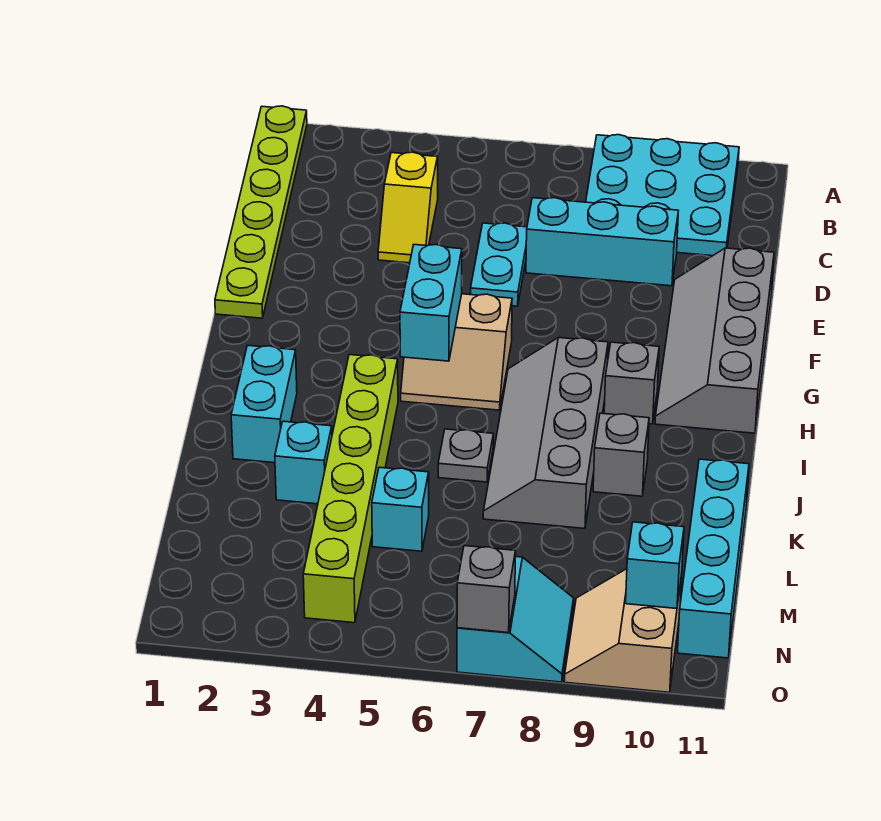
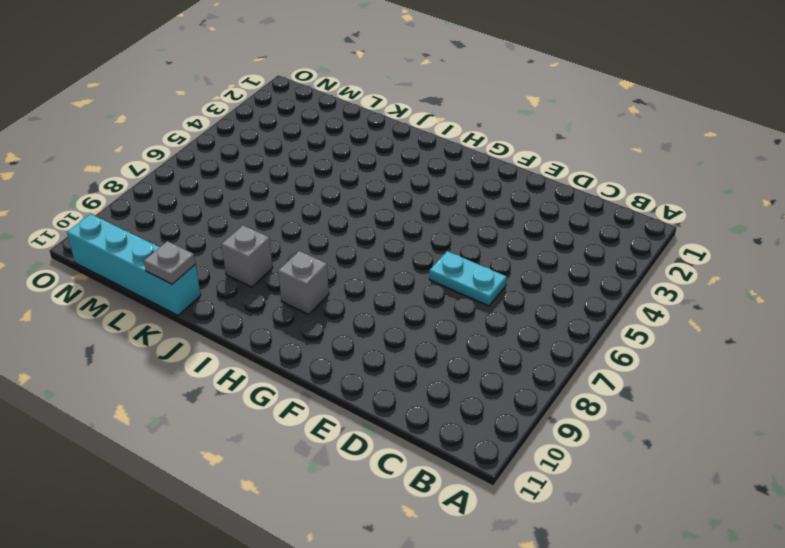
grey 1x1 plate [144,241,195,284] -> grey 1x1 plate moved to [438,429,493,482]
none -> lime 1x6 plate [215,106,307,318]
none -> cyan 3x3 plate [586,135,739,256]
none -> yellow 1x2 slope [378,152,438,263]

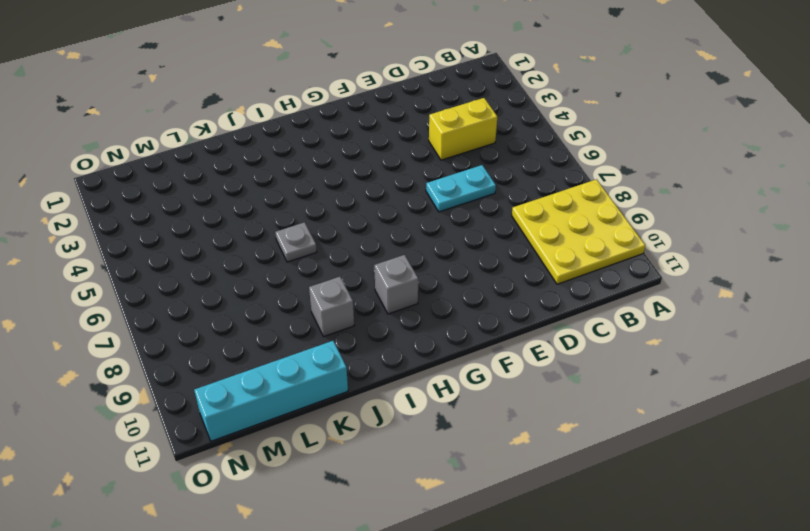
yellow 3x3 plate [512,179,645,284] -> cyan 3x3 plate [586,135,739,256]
yellow 1x2 brick [429,98,497,160] -> yellow 1x2 slope [378,152,438,263]
none -> lime 1x6 plate [215,106,307,318]
none -> cyan 1x3 brick [526,198,678,286]
none -> grey 2x4 slope [655,248,774,433]

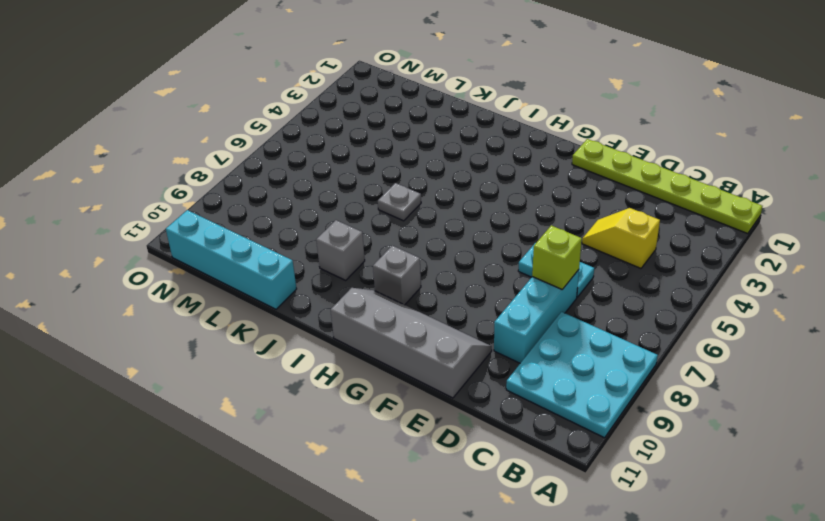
lime 1x1 brick [532,225,582,289] -> none
none -> tan 2x2 slope [401,294,512,410]
none -> grey 2x4 slope [483,338,608,529]
none -> cyan 1x2 brick [231,345,297,463]

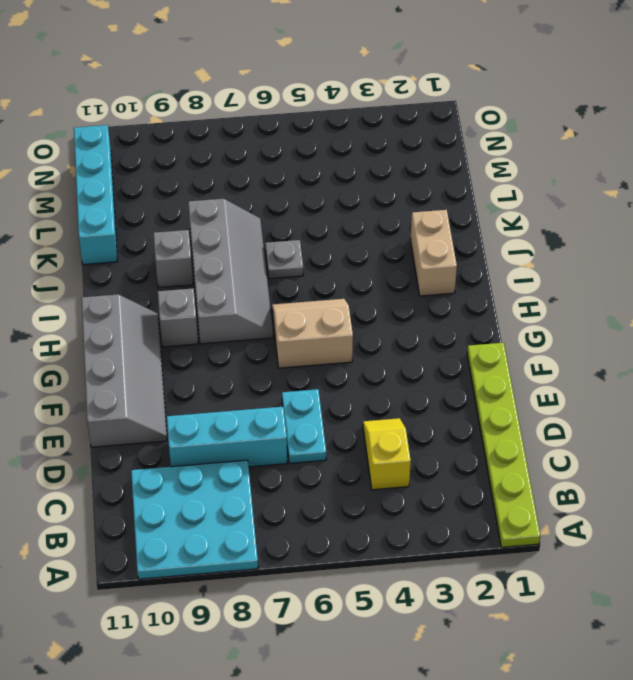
tan 1x2 brick [410,210,457,296] -> cyan 1x2 brick [231,345,297,463]
none -> lime 1x6 brick [303,355,398,623]
none -> cyan 1x1 brick [275,421,332,504]
none -> cyan 1x1 brick [372,467,429,551]

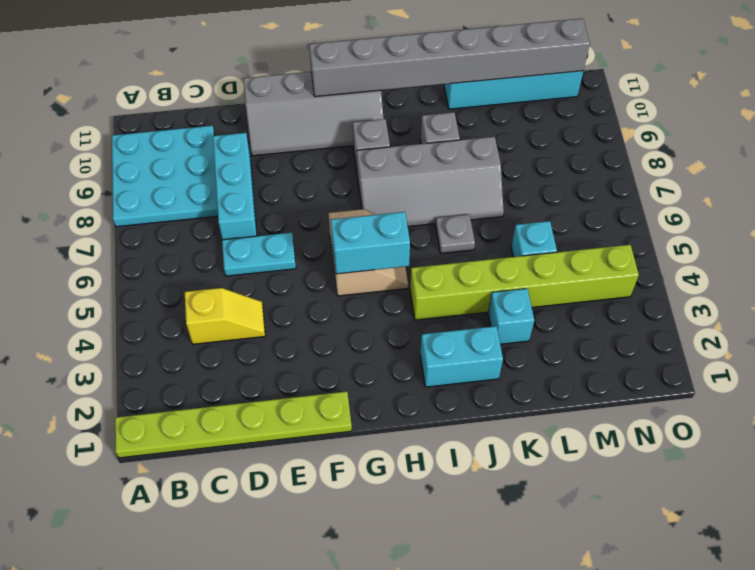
grey 1x8 brick [309,18,590,97] -> none
none -> cyan 2x2 slope [457,557,574,682]
none -> tan 2x2 slope [564,569,682,692]
none -> cyan 1x1 brick [626,522,684,609]

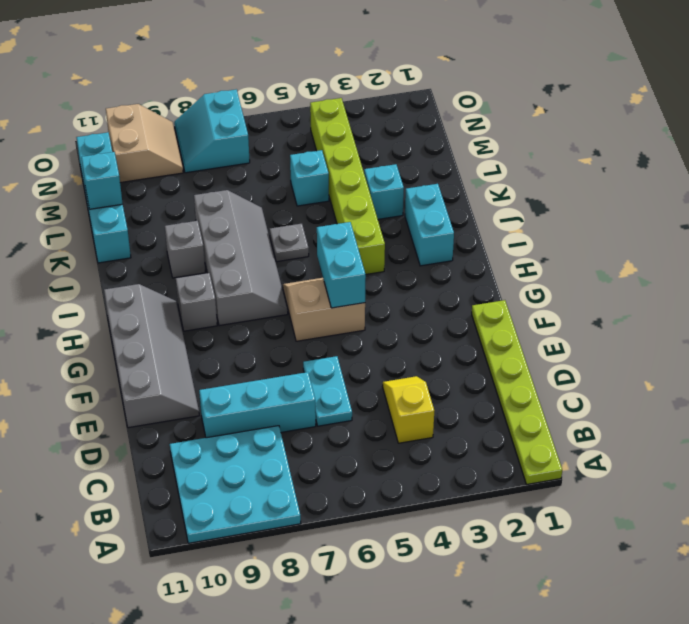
cyan 1x1 brick [81,152,123,209] -> cyan 1x1 brick moved to [626,522,684,609]
none -> grey 1x1 brick [457,546,516,633]

